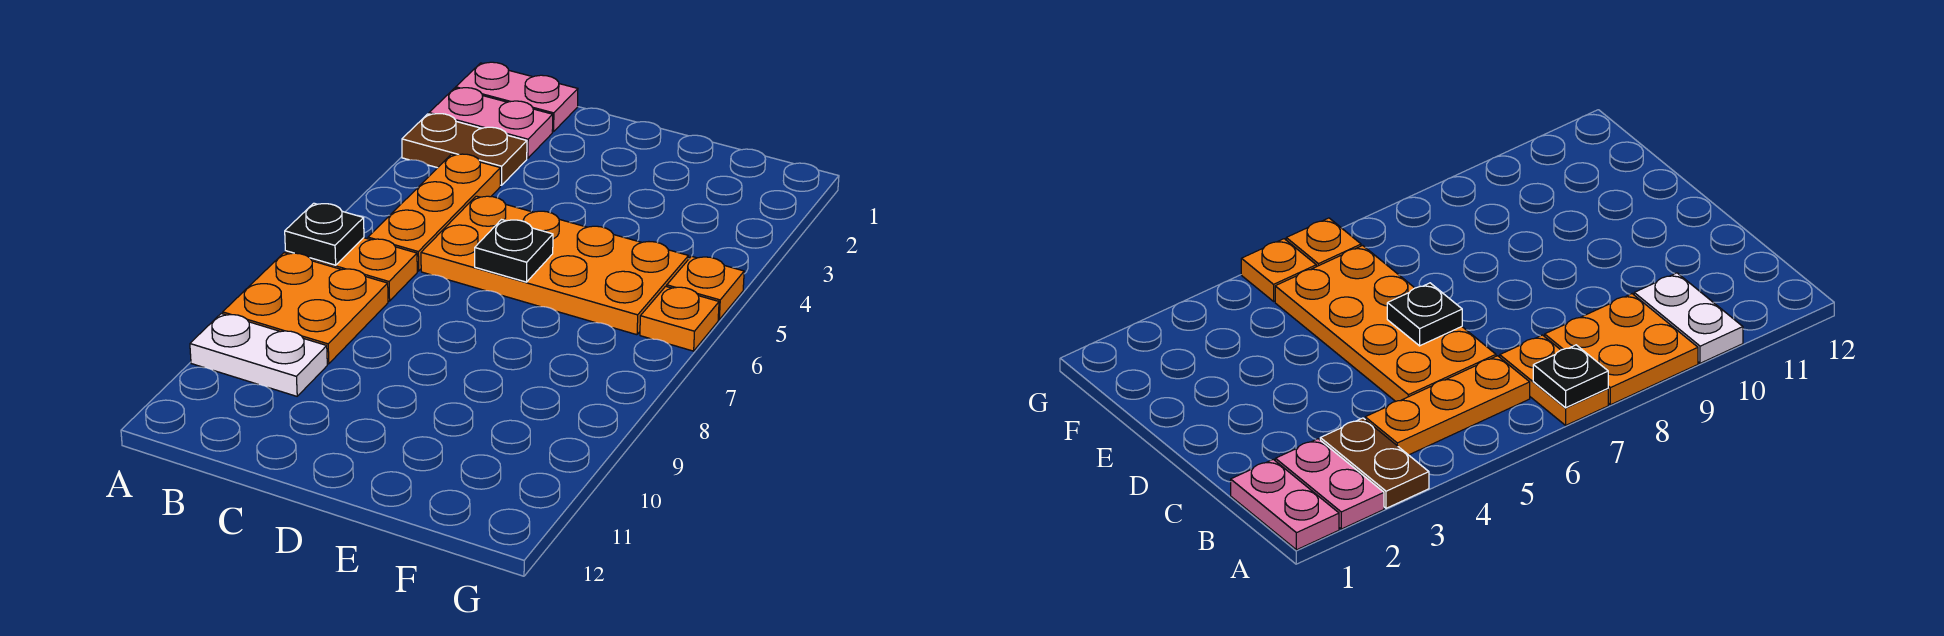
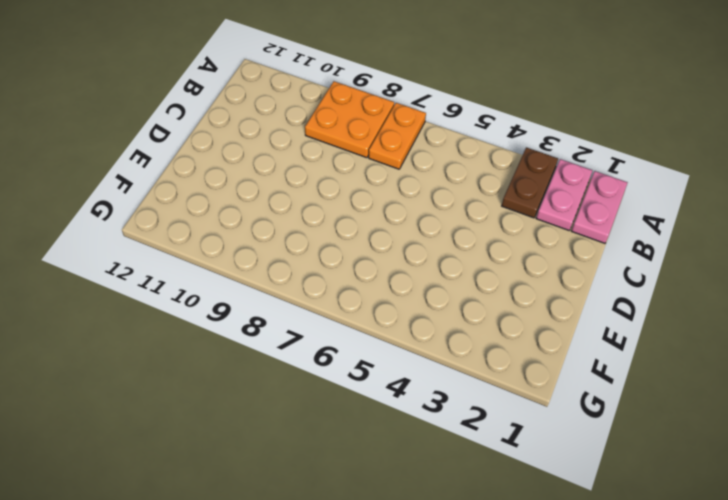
none -> white 1x2 plate [190,314,327,396]
none -> orange 1x3 plate [368,154,500,271]
none -> orange 2x4 plate [421,196,689,335]

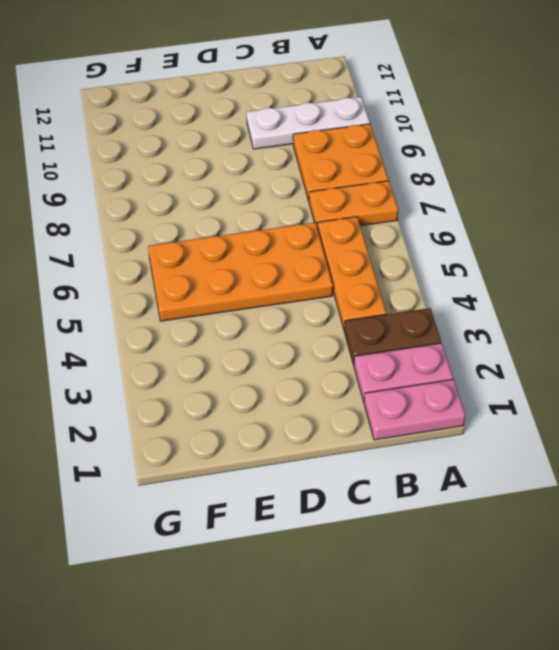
white 1x3 plate [247,97,370,149] -> white 1x2 plate [190,314,327,396]
none -> orange 1x1 plate [667,256,744,320]
none -> orange 1x1 plate [640,286,719,351]
none -> black 1x1 plate [285,203,364,265]

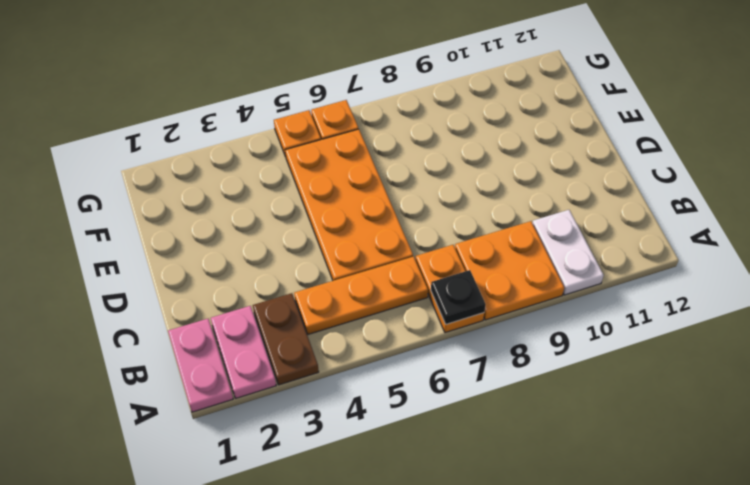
none -> black 1x1 plate [475,220,553,282]

